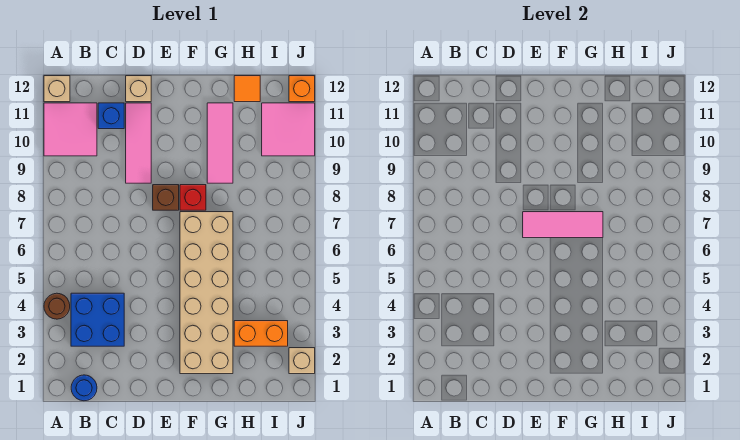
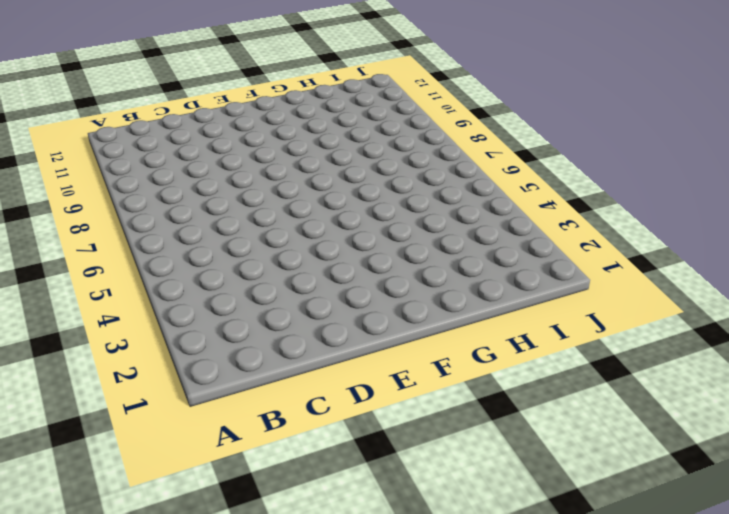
none -> brown 1x1 round brick [44,293,70,319]
none -> pink 2x2 tile [44,103,97,156]
none -> tan 1x1 brick [44,76,70,102]

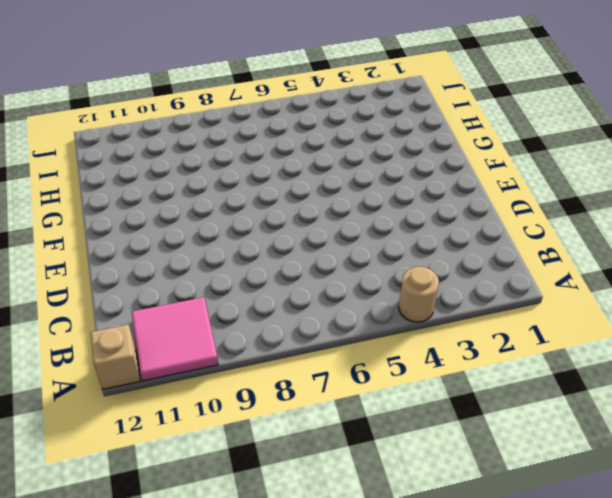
tan 1x1 round brick [399,267,439,322] -> brown 1x1 round brick [44,293,70,319]
none -> blue 1x1 round brick [71,375,97,401]
none -> blue 2x2 brick [71,293,124,346]
none -> blue 1x1 brick [98,103,124,129]

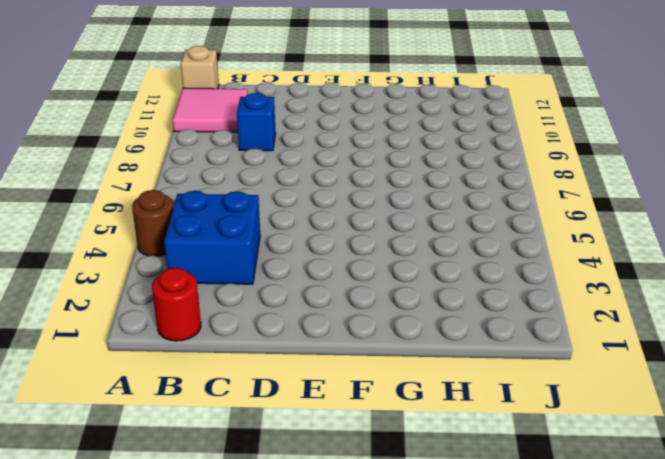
red 1x1 round brick [152,268,201,341] -> blue 1x1 round brick [71,375,97,401]
blue 1x1 brick [237,93,276,151] -> blue 1x1 brick moved to [98,103,124,129]
none -> pink 1x3 tile [126,103,151,183]
none -> tan 1x1 brick [126,76,151,102]
none -> brown 1x1 brick [153,185,179,210]

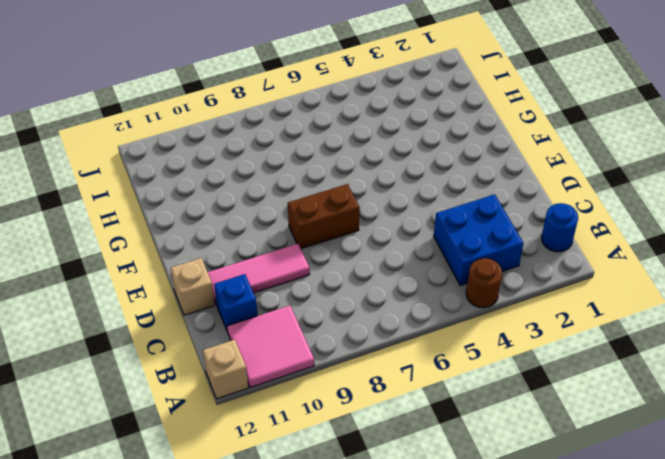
brown 1x2 brick [288,184,360,249] -> brown 1x1 brick [153,185,179,210]
none -> tan 2x6 brick [180,212,233,374]
none -> red 1x1 brick [180,185,206,210]
none -> pink 1x3 tile [207,103,233,183]

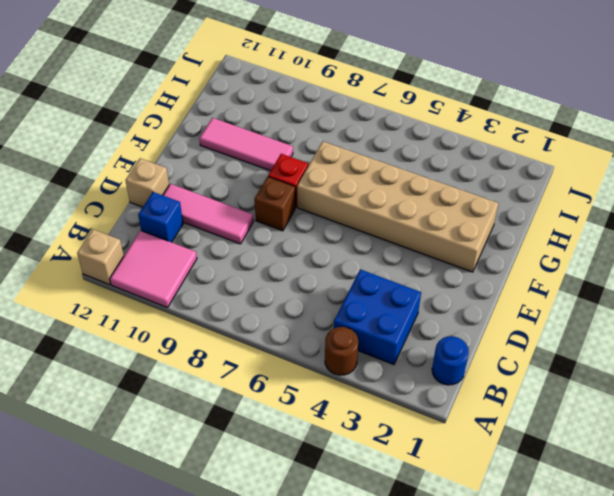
none -> orange 1x2 brick [234,321,288,346]
none -> orange 1x1 tile [234,76,260,102]
none -> pink 2x2 tile [262,103,315,156]

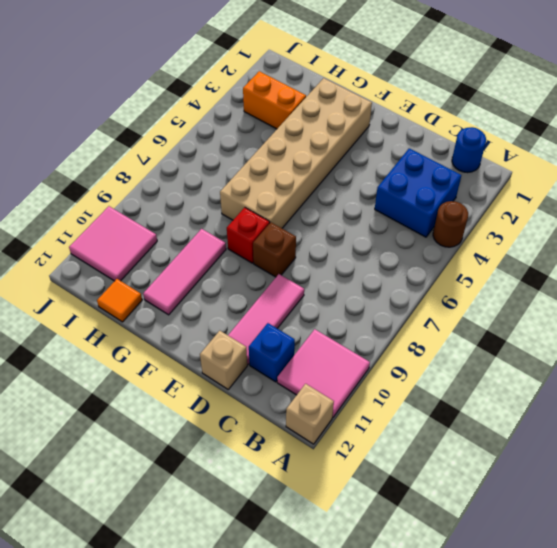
none -> tan 1x1 brick [289,348,315,374]
none -> orange 1x1 brick [289,76,315,102]
none -> pink 1x3 tile [523,212,603,238]

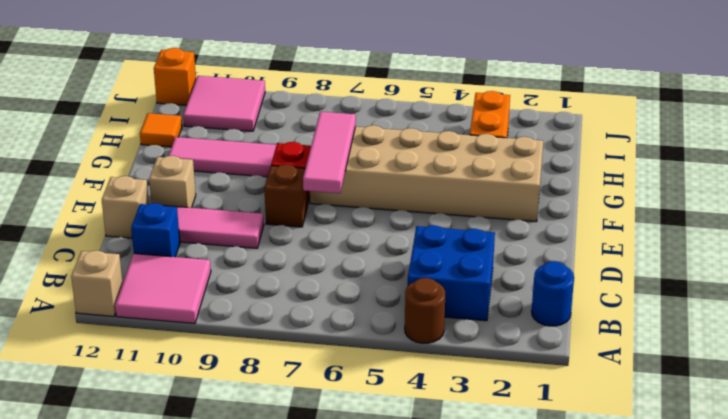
tan 1x1 brick [149,156,196,208] -> tan 1x1 brick moved to [289,348,315,374]

